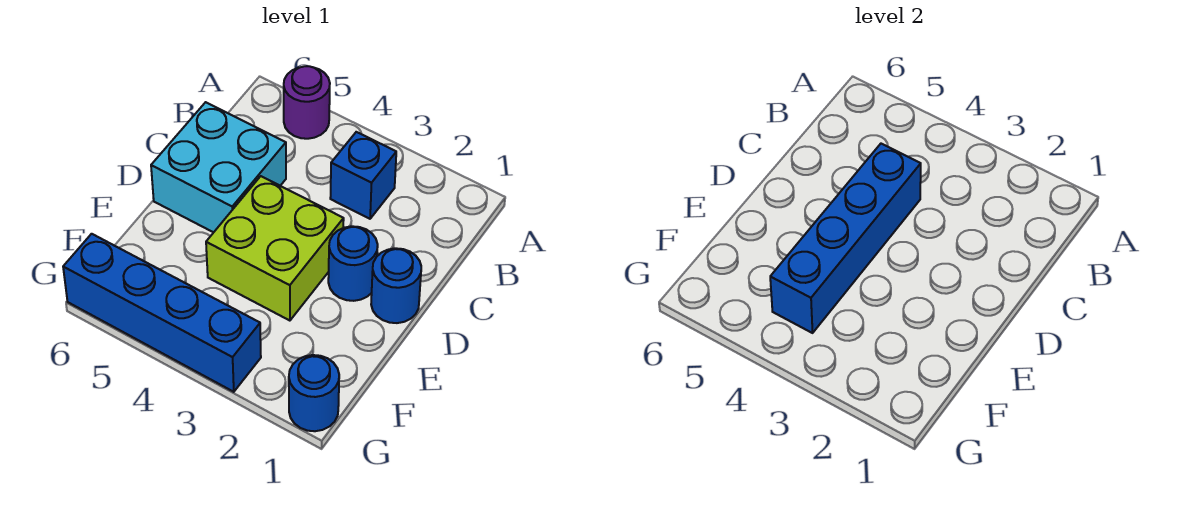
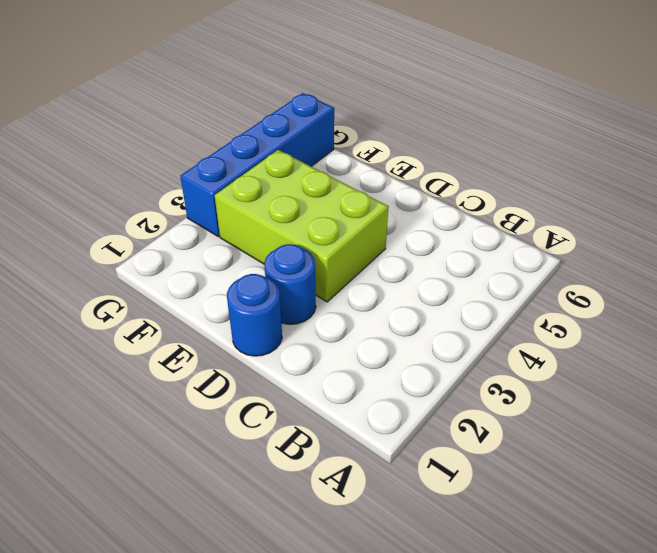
lime 2x3 brick [215,150,389,302] -> lime 2x2 brick [206,176,344,321]
none -> purple 1x1 round brick [284,66,330,139]
none -> blue 1x1 brick [330,132,396,219]

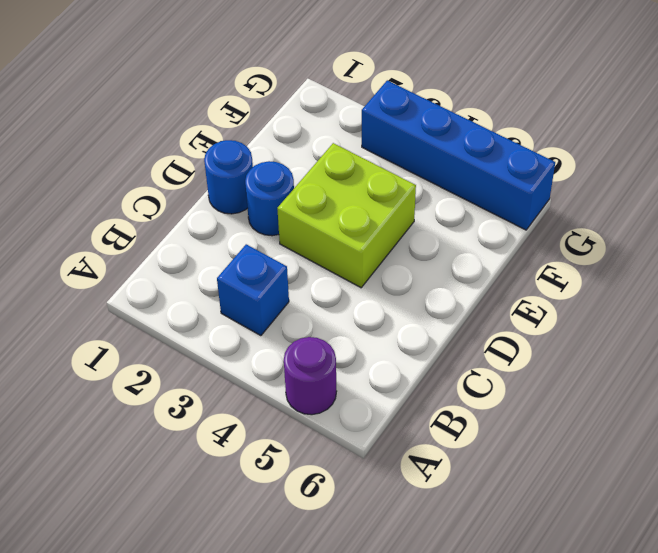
none -> cyan 2x2 brick [151,102,286,232]
none -> blue 1x1 round brick [289,355,339,431]

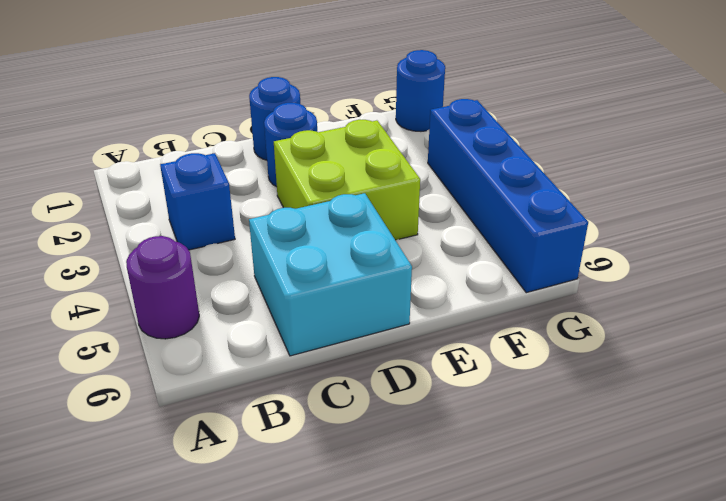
none -> blue 1x4 brick [770,144,921,333]

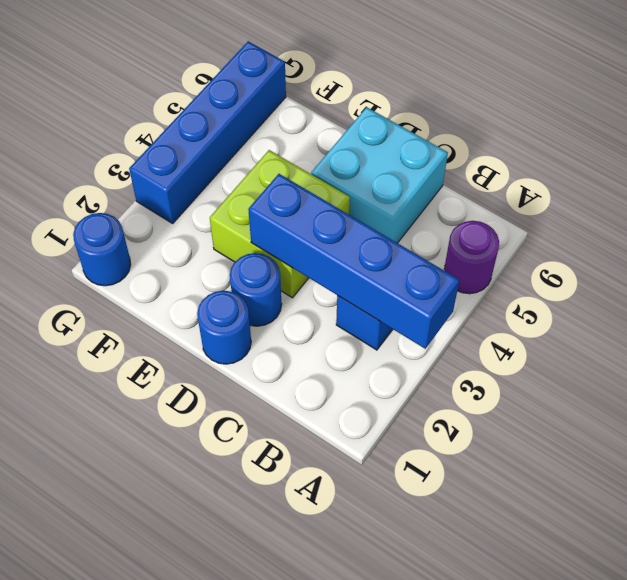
blue 1x4 brick [248,174,459,349] -> blue 1x4 brick moved to [770,144,921,333]

